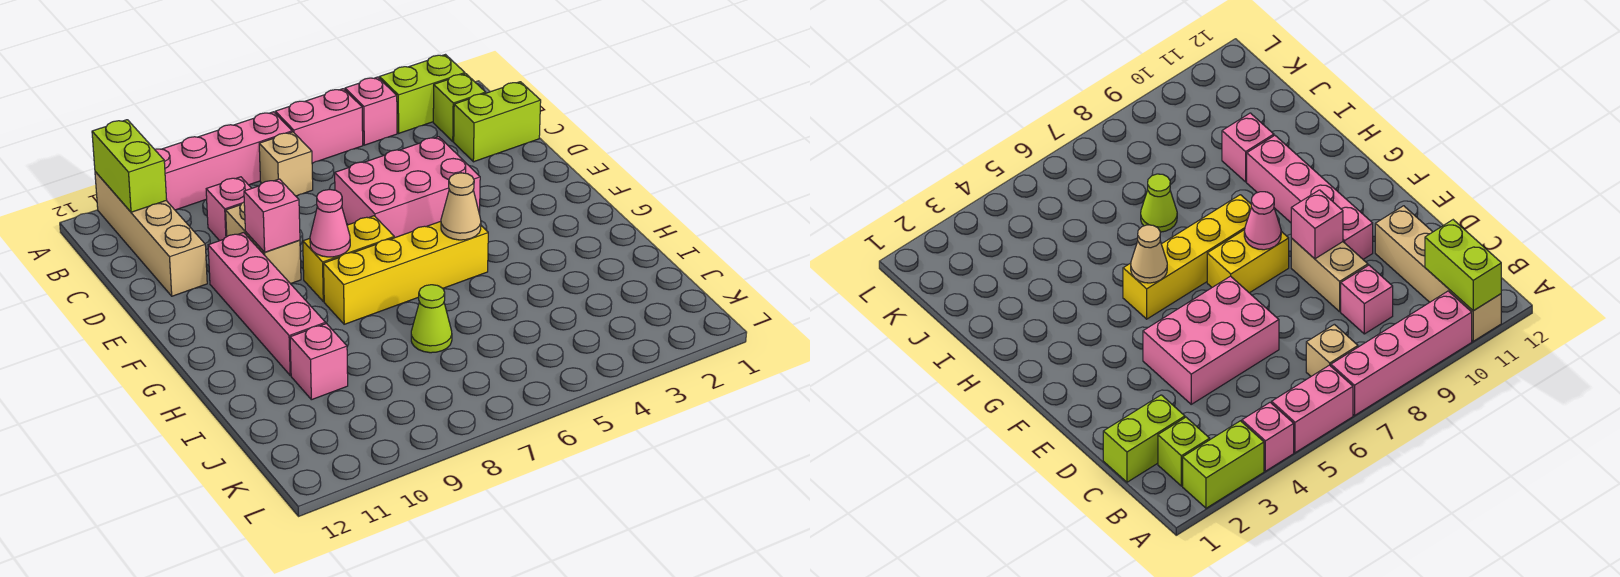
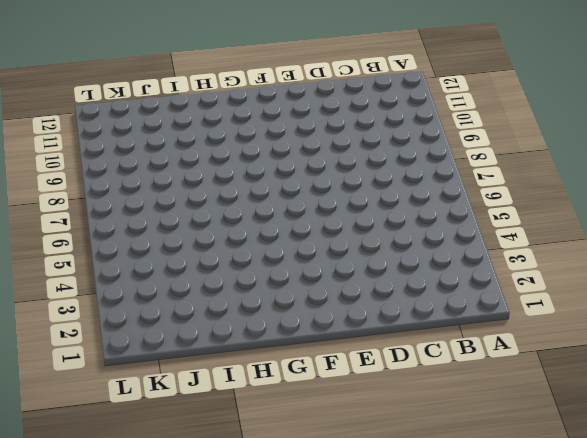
none -> lime 1x2 brick [379,55,465,133]
none -> pink 1x1 brick [345,77,397,145]
none -> pink 1x2 brick [275,89,363,163]

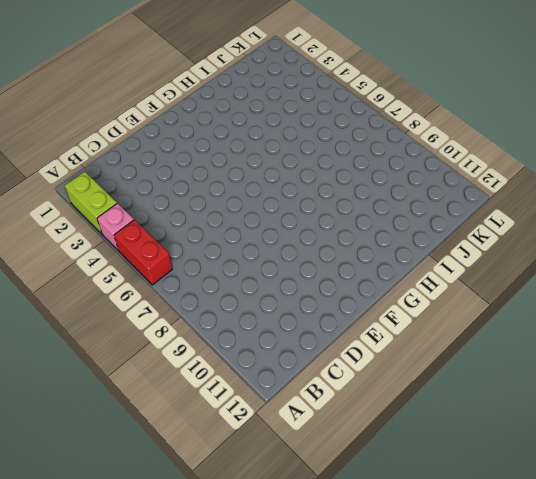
red 1x2 brick [114,220,172,285] -> pink 1x2 brick [275,89,363,163]
none -> pink 1x4 brick [155,112,292,210]
none -> tan 1x4 brick [95,172,207,296]
none -> lime 1x1 brick [433,74,486,142]

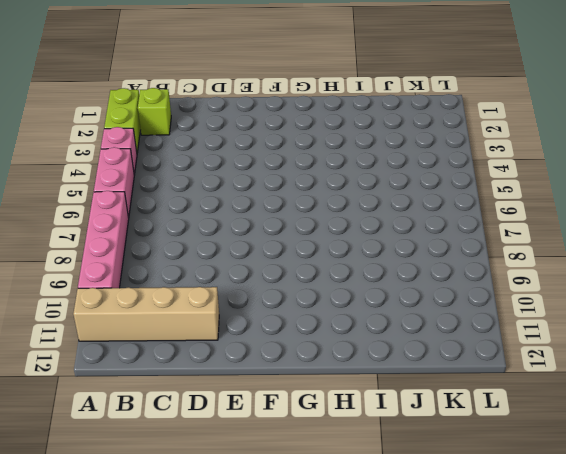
none -> tan 1x1 brick [259,132,313,196]
none -> lime 1x2 brick [454,82,541,162]
none -> pink 1x1 brick [206,177,251,241]

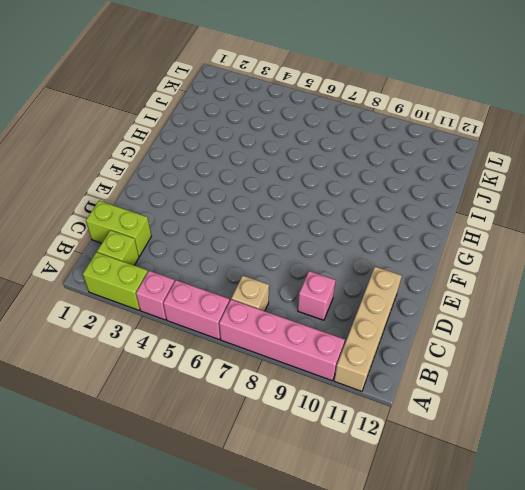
none -> pink 2x3 brick [335,137,480,238]
none -> tan 1x2 brick [226,202,301,284]
none -> pink 1x4 brick [208,233,326,375]

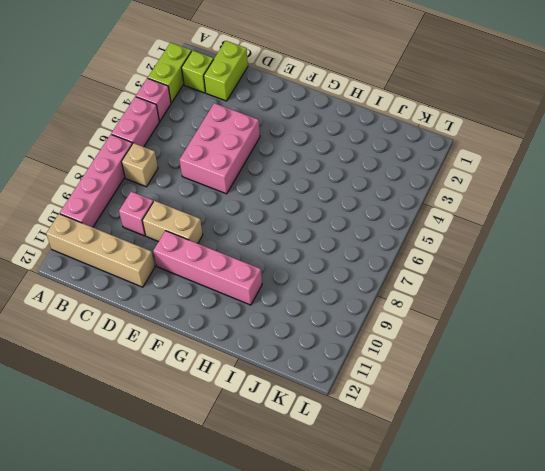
none -> yellow 1x2 brick [303,216,394,302]
none -> yellow 1x4 brick [324,221,488,324]
none -> lime 1x1 cone [411,285,452,353]

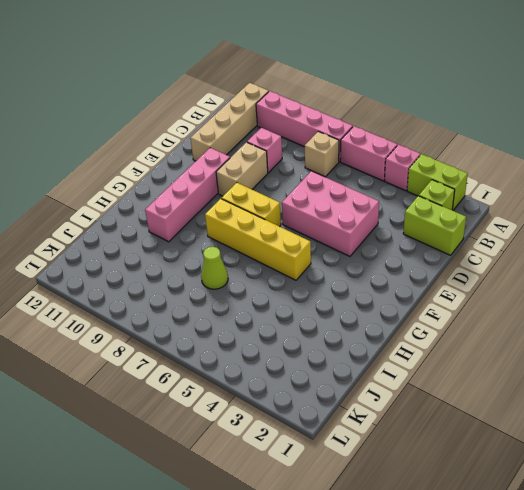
none -> pink 1x1 brick [290,323,348,400]
none -> lime 1x2 brick [92,120,167,212]
none -> pink 1x1 brick [244,179,300,252]

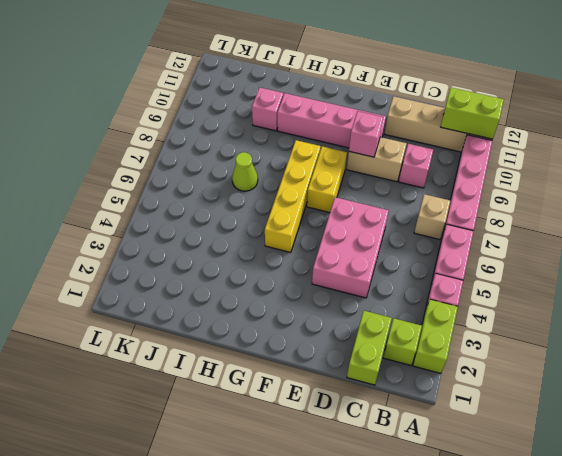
none -> pink 1x1 cone [310,190,350,257]
none -> tan 1x1 cone [441,173,481,240]

